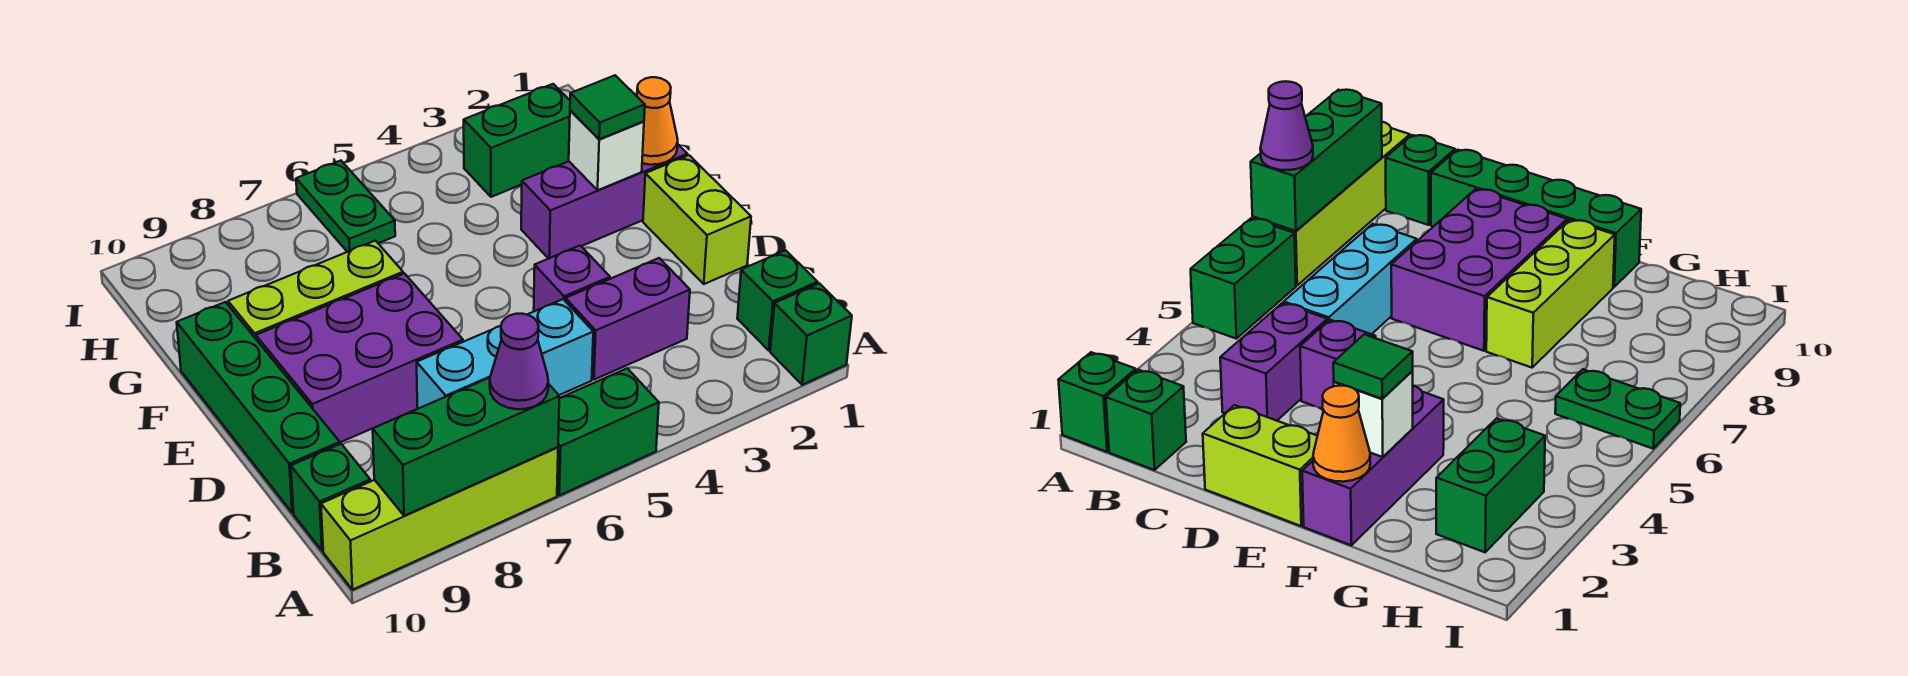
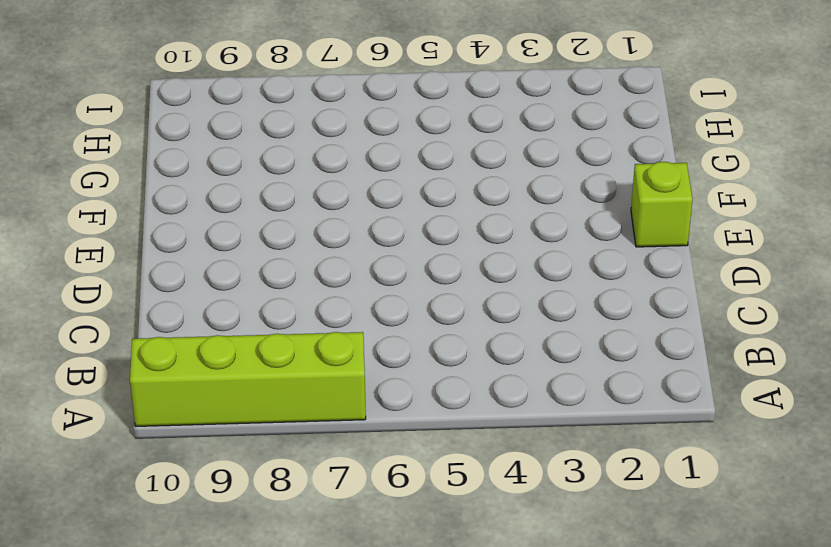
lime 1x1 brick [631,162,693,247] -> lime 1x2 brick [643,155,751,284]
none -> green 1x1 brick [770,283,852,385]
none -> green 1x2 brick [557,368,659,495]
none -> green 1x1 brick [737,250,818,350]

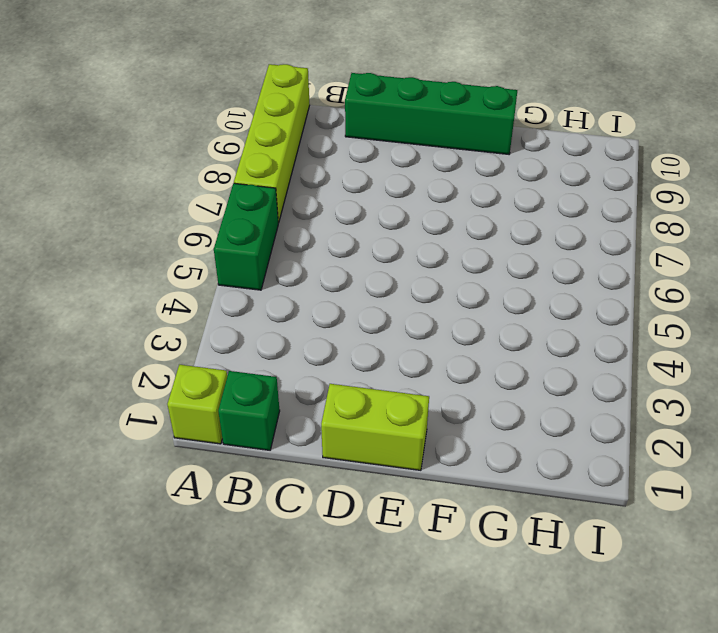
lime 1x1 brick [167,365,227,444] -> green 1x1 brick [770,283,852,385]
none -> green 1x1 brick [291,444,370,551]
none -> purple 1x2 brick [566,258,690,380]
none -> cyan 1x3 brick [417,299,593,409]

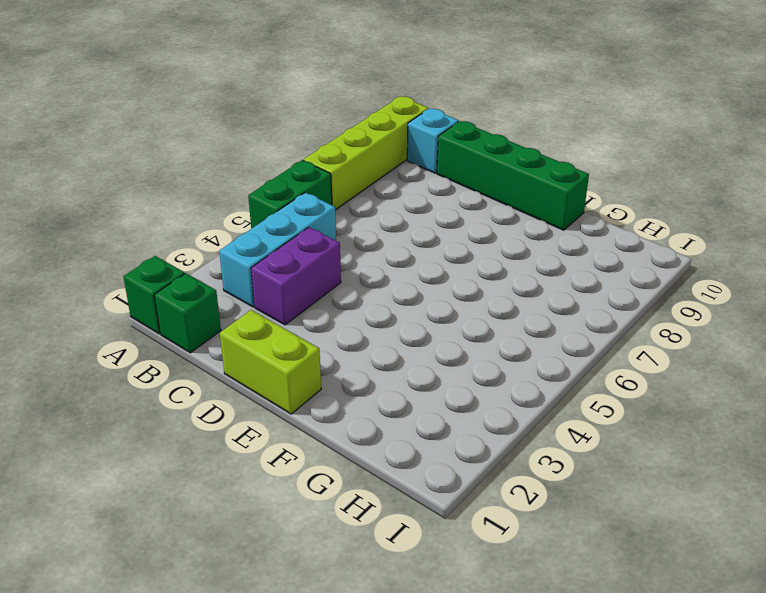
cyan 1x3 brick [219,192,336,307] -> cyan 1x3 brick moved to [417,299,593,409]
cyan 1x1 brick [407,109,459,173] -> green 1x1 brick [291,444,370,551]
none -> purple 1x1 brick [534,246,610,311]
none -> purple 2x3 brick [256,273,463,442]
none -> purple 1x3 brick [521,145,688,259]

